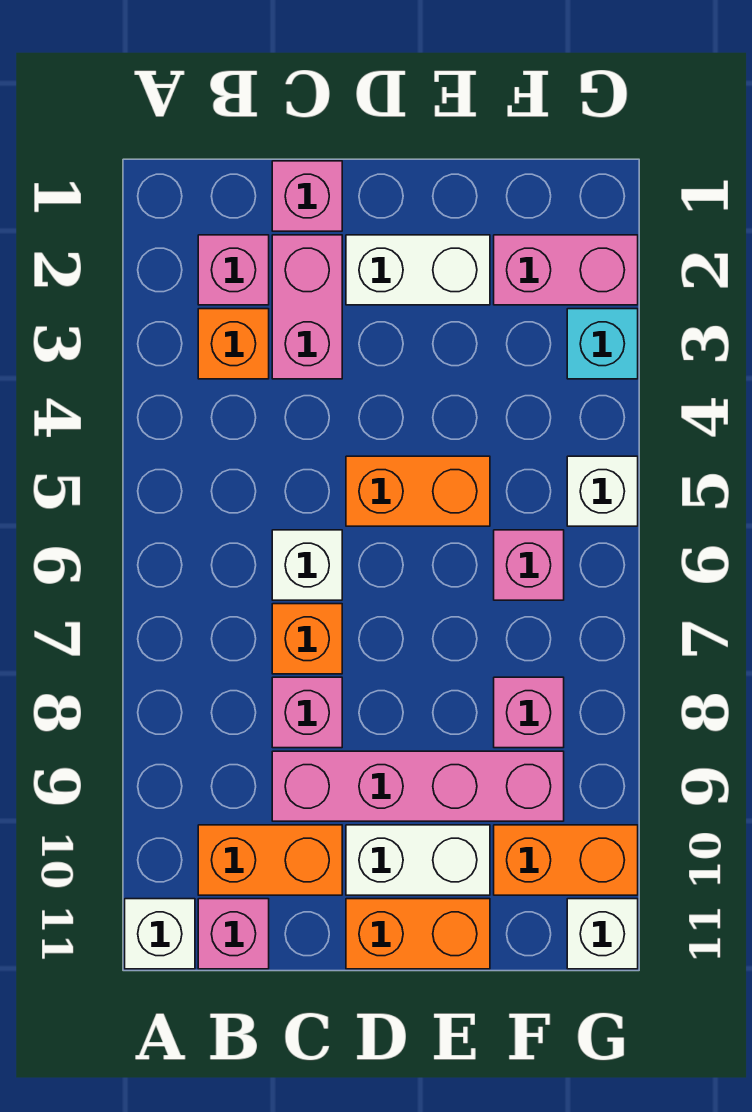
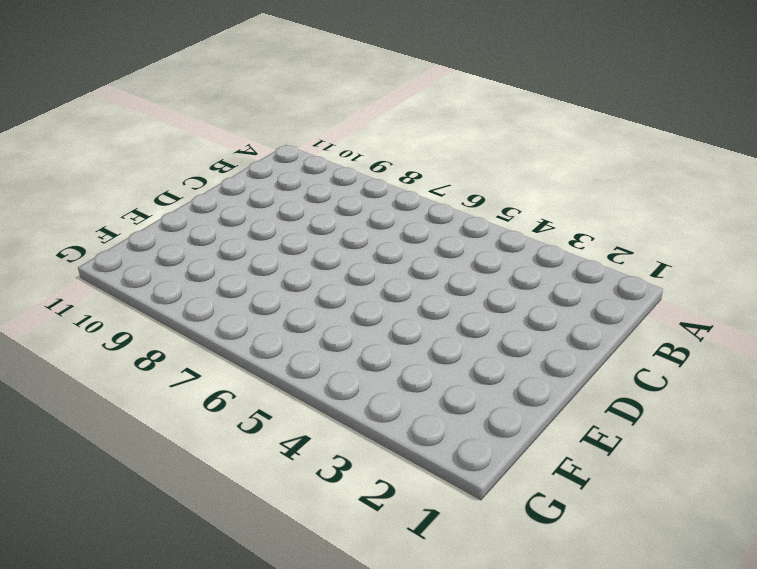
none -> white 1x1 brick [125,899,195,969]
none -> pink 1x1 brick [198,235,269,305]
none -> orange 1x1 brick [198,309,269,379]

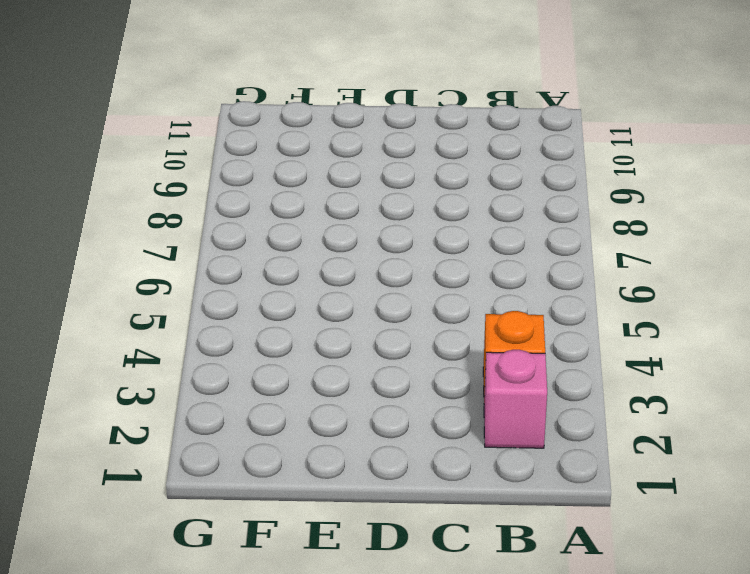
none -> white 1x1 brick [125,899,195,969]
none -> orange 1x2 brick [198,825,342,895]
none -> pink 1x1 brick [198,899,269,969]

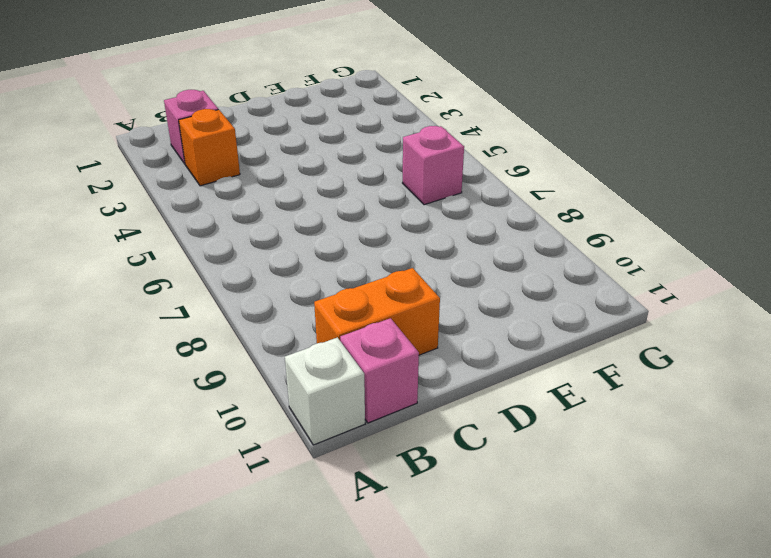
none -> pink 1x1 brick [272,161,342,231]
none -> pink 1x2 brick [272,235,342,379]
none -> white 1x1 brick [272,530,342,600]

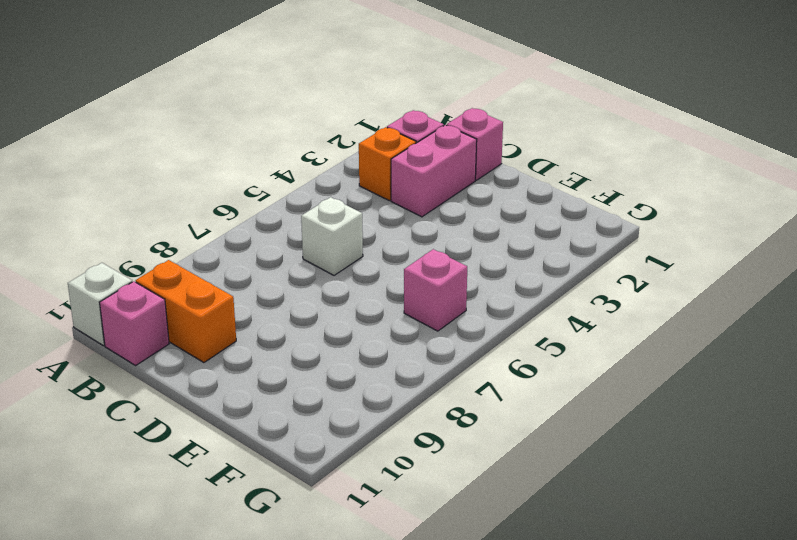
none -> orange 1x1 brick [272,604,342,674]
none -> pink 1x1 brick [272,677,342,748]
none -> pink 1x4 brick [272,751,564,821]

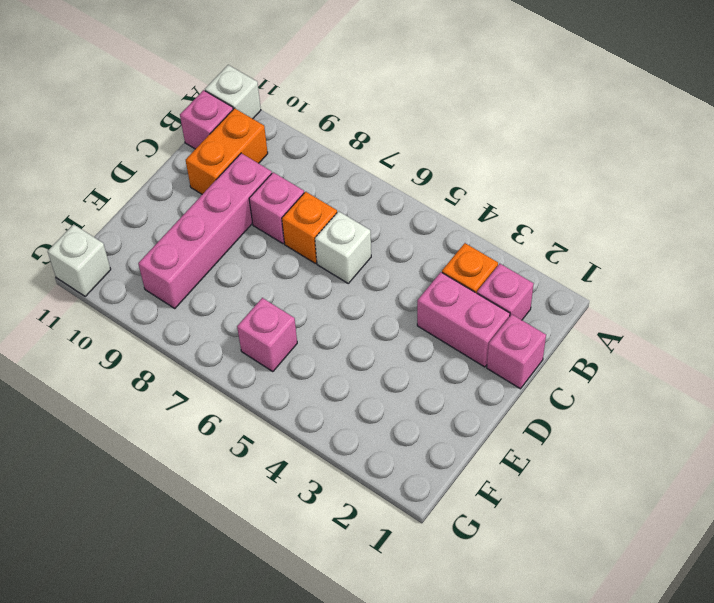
none -> white 1x2 brick [346,235,490,305]
none -> orange 1x2 brick [346,456,490,526]
none -> white 1x2 brick [346,825,490,895]

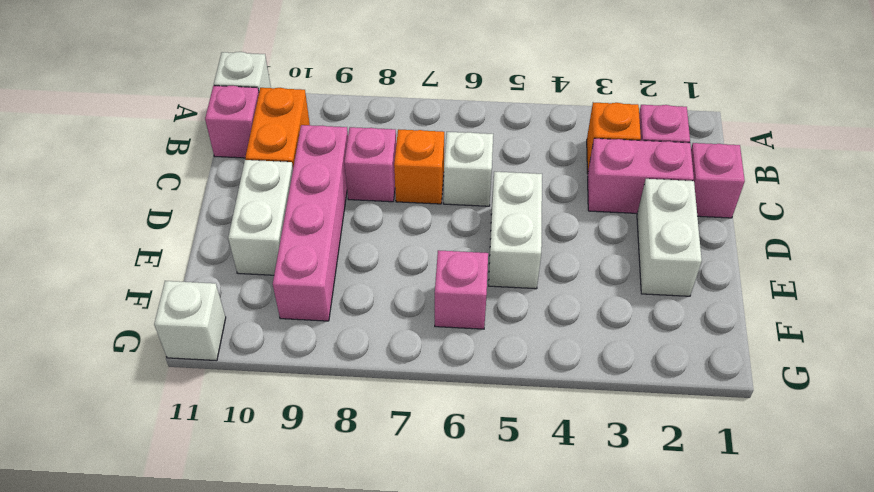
white 1x2 brick [489,172,542,289] -> orange 1x2 brick [346,456,490,526]
none -> orange 1x2 brick [346,899,490,969]
none -> pink 1x2 brick [494,235,638,305]
none -> pink 1x1 brick [494,677,564,748]

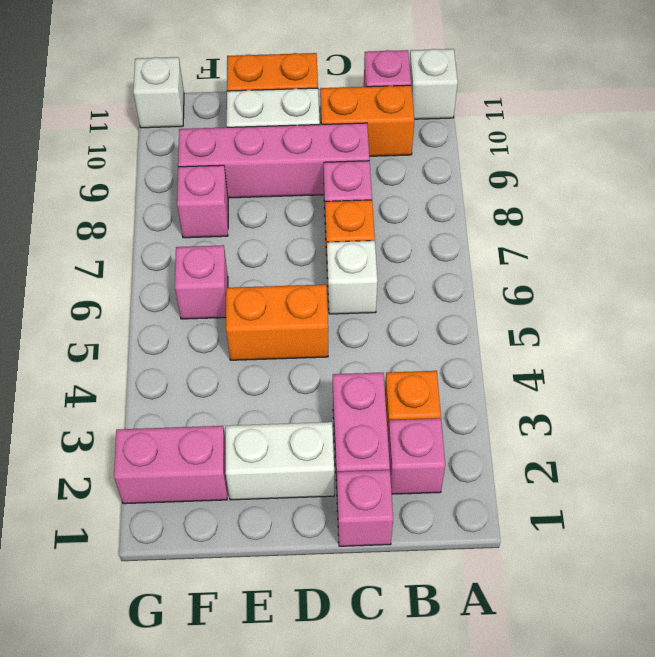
none -> orange 1x2 brick [494,825,638,895]
none -> cyan 1x1 brick [567,309,638,379]
none -> white 1x1 brick [567,456,638,526]

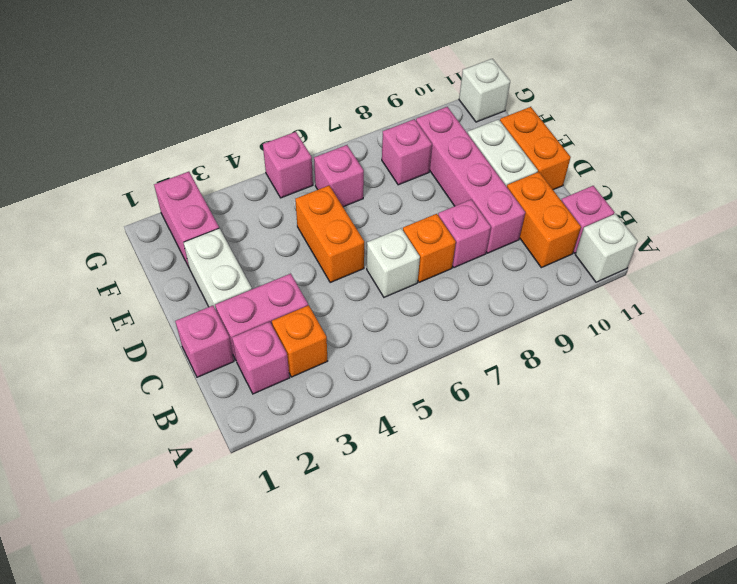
pink 1x1 brick [263,132,313,198] -> white 1x1 brick [567,456,638,526]
none -> orange 1x2 brick [494,825,638,895]
none -> cyan 1x1 brick [567,309,638,379]

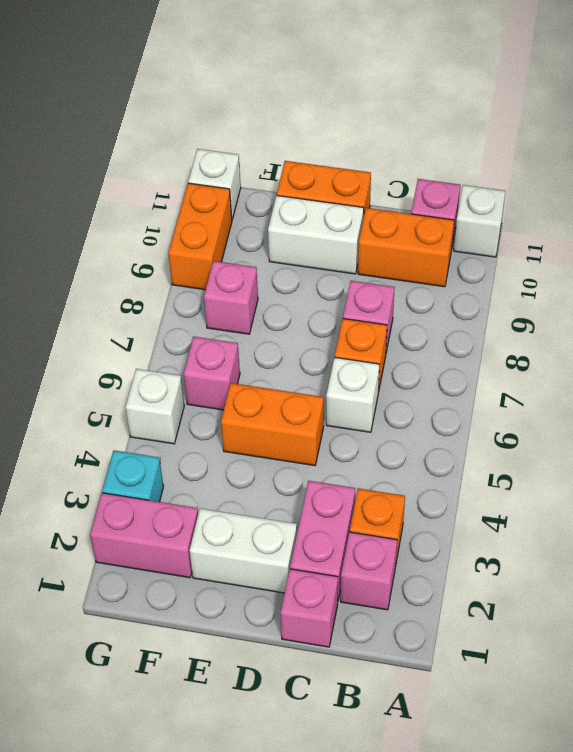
orange 1x2 brick [168,183,232,290] -> orange 1x2 brick turned to [494,825,638,895]
none -> pink 1x4 brick [272,751,564,821]

